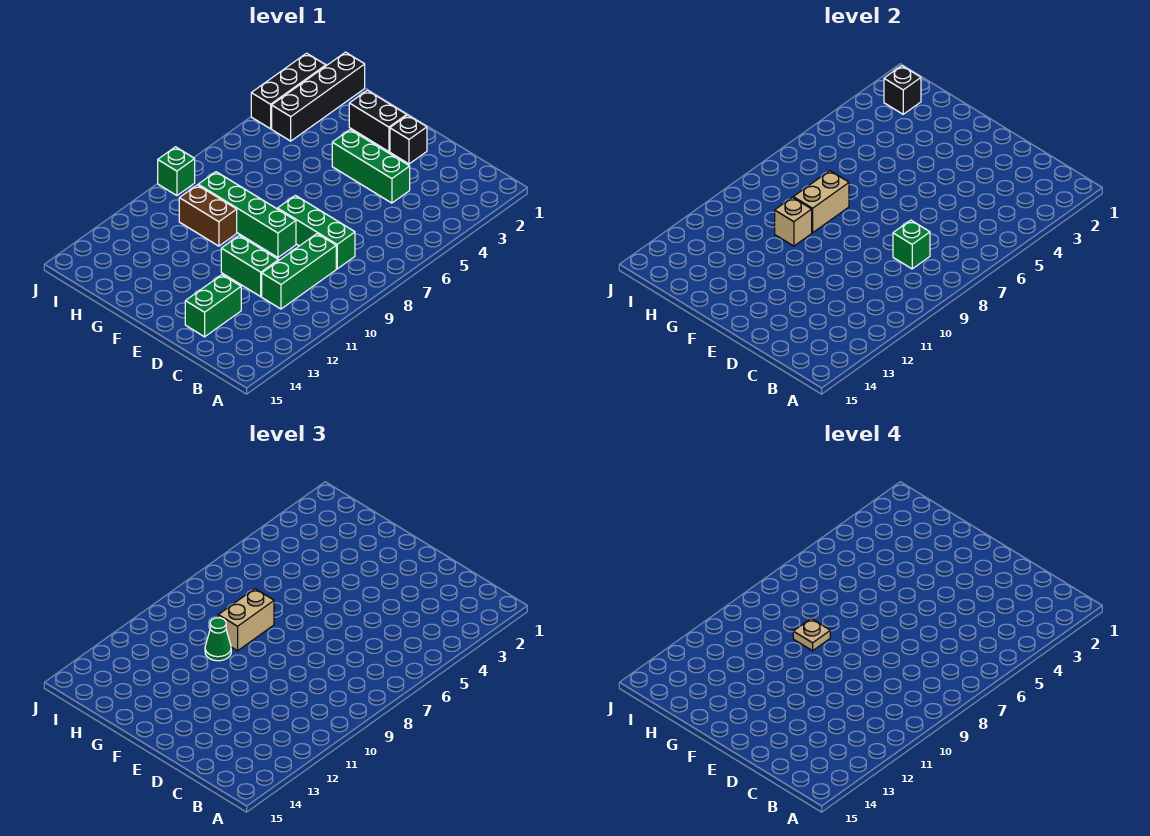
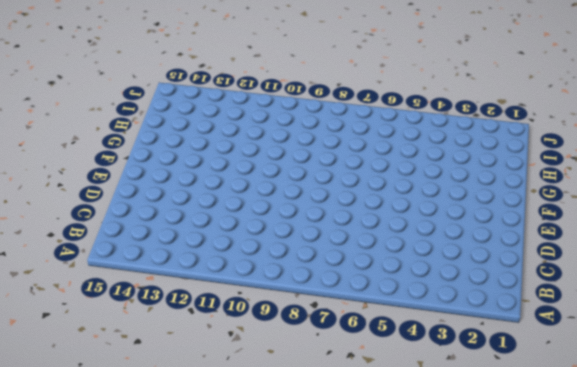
none -> green 1x3 brick [278,195,355,269]
none -> green 1x3 brick [262,234,336,309]
none -> green 1x3 brick [332,130,410,203]

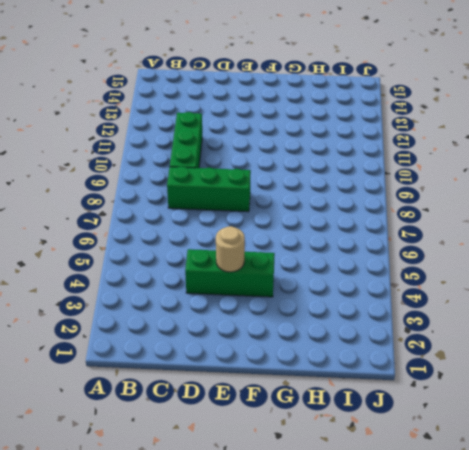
tan 1x1 round brick [216,226,245,272] -> none
none -> green 1x2 brick [221,236,279,297]
none -> green 1x2 brick [185,275,241,337]
none -> black 1x1 brick [390,115,427,164]

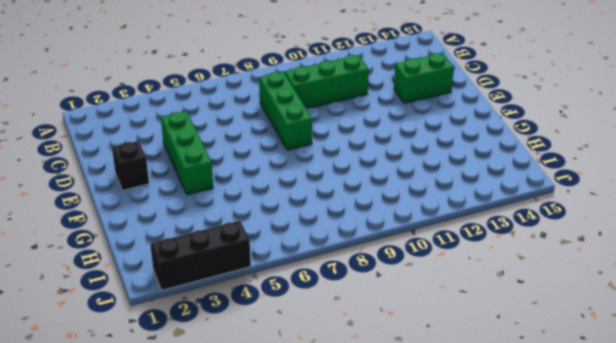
none -> green 1x2 brick [221,236,279,297]
none -> green 1x4 brick [198,172,296,257]
none -> black 1x2 brick [349,90,407,152]

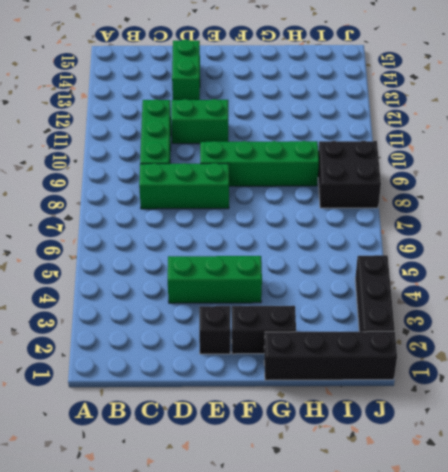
black 1x4 brick [264,331,397,380] -> black 1x4 brick turned to [272,52,365,141]
black 2x2 brick [318,141,381,208] -> green 1x1 brick [158,147,195,196]
none -> brown 1x2 brick [179,185,237,246]
none -> green 1x1 brick [893,220,930,269]
none -> tan 1x2 brick [793,171,849,233]

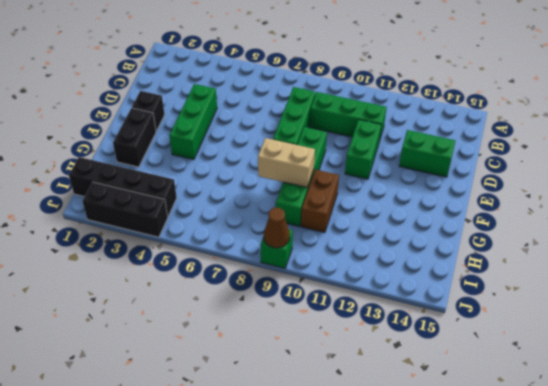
brown 1x1 cone [264,208,290,248] -> none
none -> green 1x1 brick [893,220,930,269]
none -> tan 1x1 brick [775,197,812,246]
none -> black 1x1 brick [884,66,921,114]

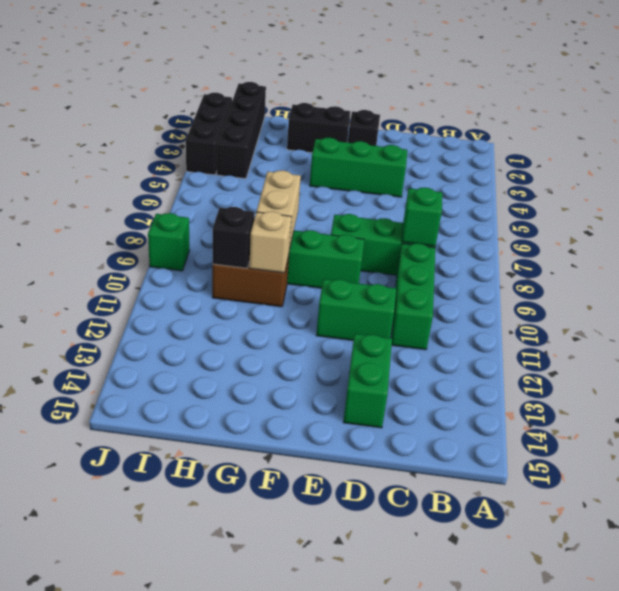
black 1x1 brick [213,207,254,268] -> black 1x1 brick moved to [884,66,921,114]
none -> tan 1x2 brick [218,589,274,651]
none -> green 1x1 cone [205,618,231,661]
none -> tan 1x1 plate [793,619,830,651]

